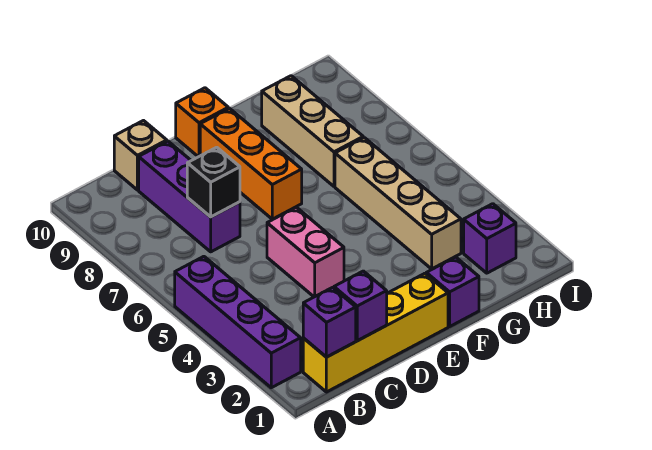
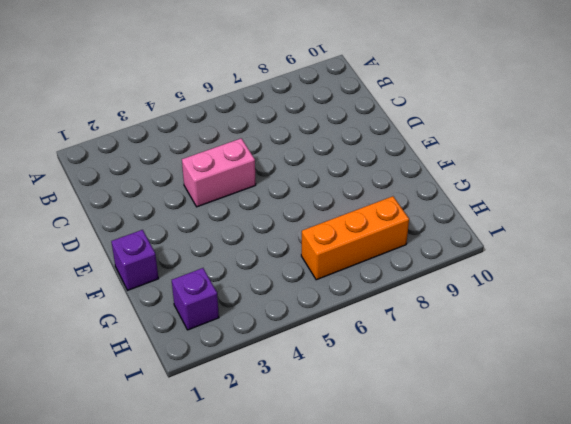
orange 1x3 brick [301,196,409,280] -> orange 1x3 brick moved to [200,108,302,219]
none -> purple 1x4 brick [175,256,301,388]
none -> yellow 1x4 brick [303,273,448,392]
none -> purple 1x3 brick [139,141,240,252]

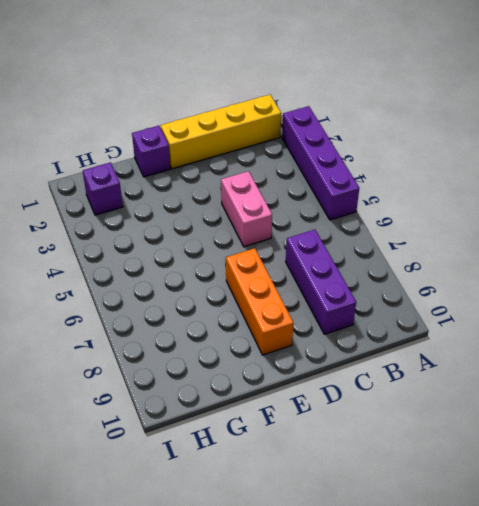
none -> tan 1x1 brick [114,121,167,190]
none -> orange 1x1 brick [176,88,228,157]
none -> tan 1x4 brick [335,138,461,269]

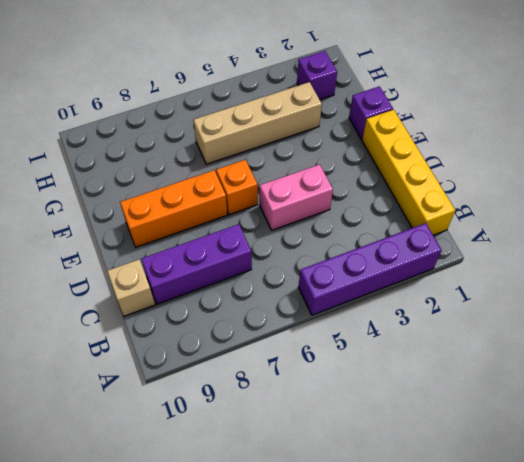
orange 1x1 brick [216,160,258,215] -> orange 1x1 brick moved to [176,88,228,157]
none -> tan 1x3 brick [262,76,363,186]
none -> purple 1x1 brick [303,288,356,357]
none -> purple 1x1 brick [334,271,387,341]

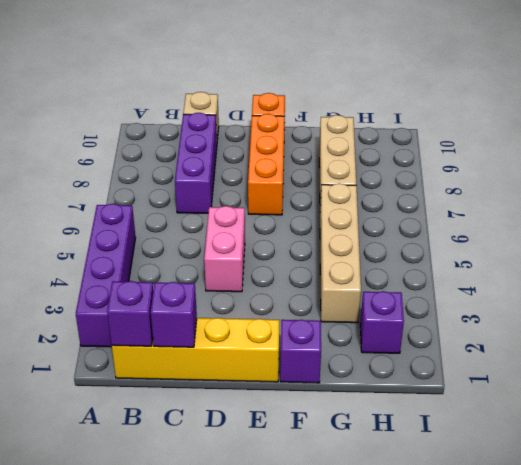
none -> black 1x1 brick [187,147,240,217]

